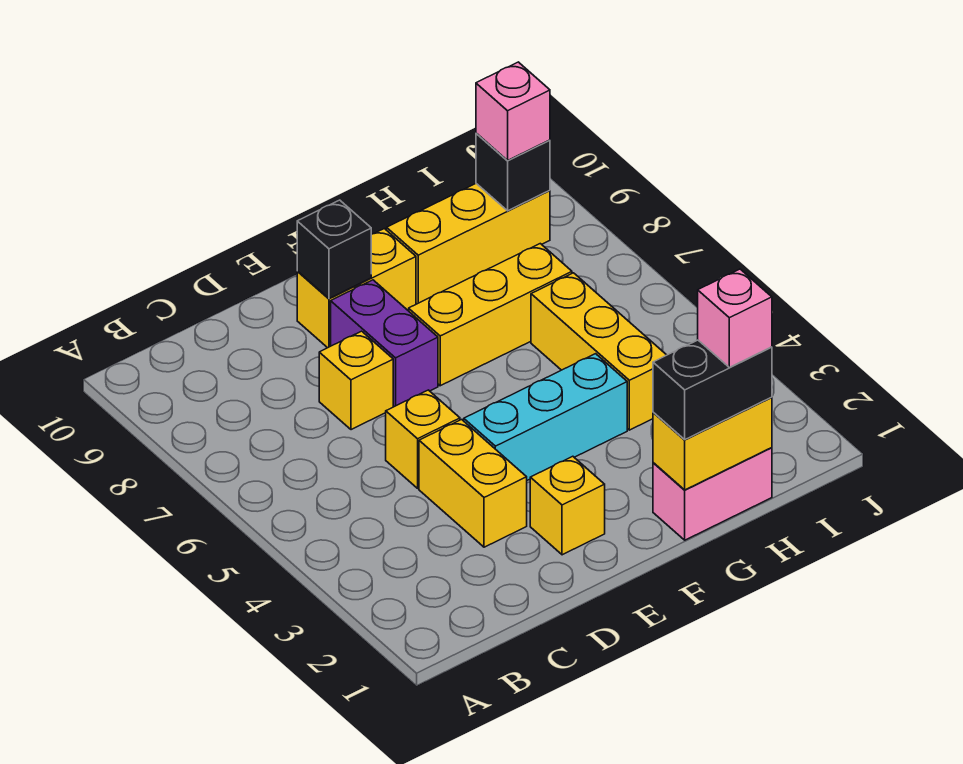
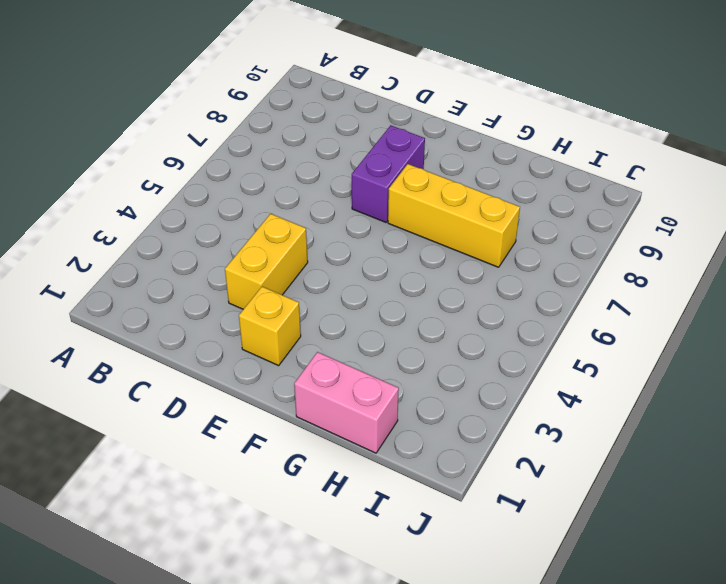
none -> yellow 1x1 brick [386,390,460,488]
none -> yellow 1x1 brick [319,331,393,430]
none -> cyan 1x3 brick [464,354,627,480]

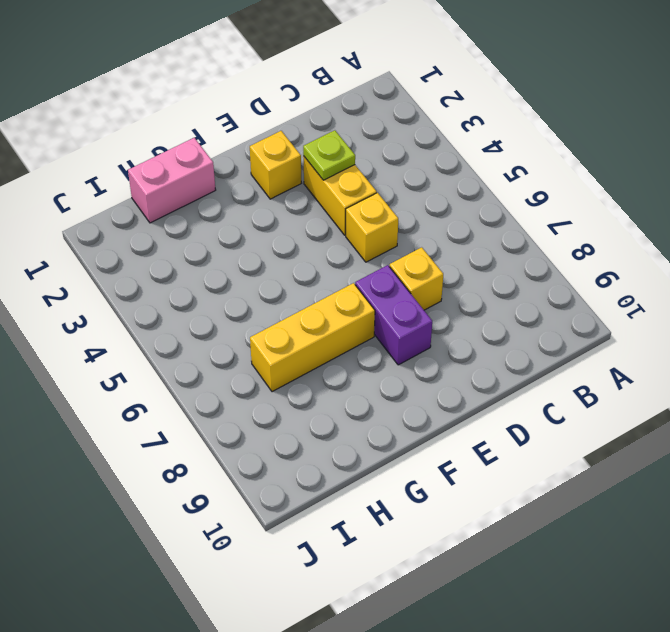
lime 1x1 plate [303,130,355,180] -> none
none -> cyan 1x3 brick [464,354,627,480]
none -> yellow 1x2 brick [297,229,416,348]
none -> yellow 1x3 brick [387,184,550,304]

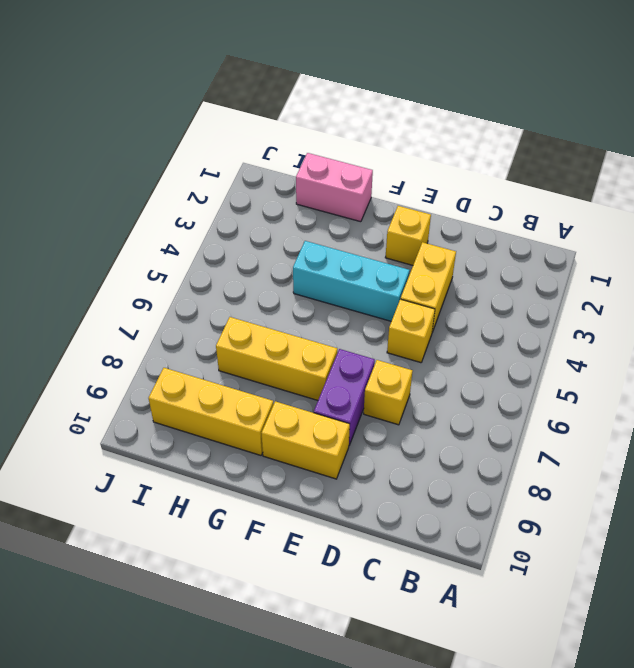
none -> yellow 1x3 brick [531,273,666,430]
none -> black 1x1 brick [297,200,371,298]
none -> yellow 1x2 brick [653,397,772,490]

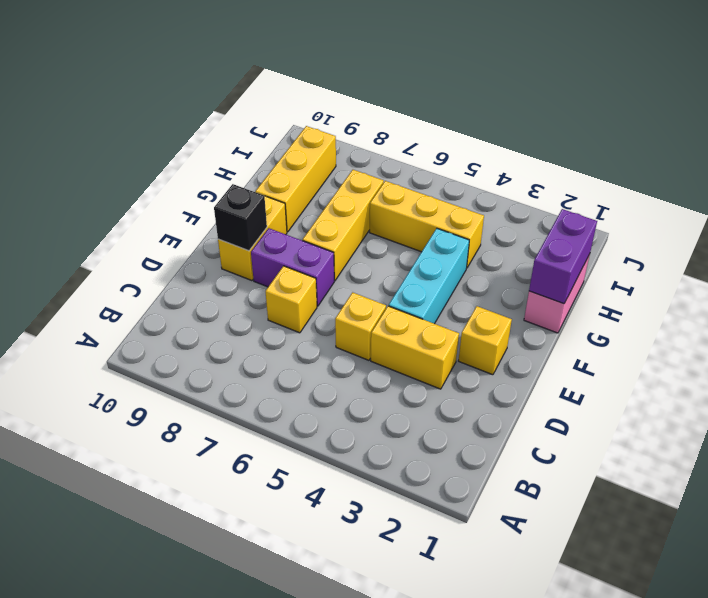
purple 1x2 brick [529,209,597,304] -> yellow 1x2 brick [653,397,772,490]
none -> black 1x1 brick [476,133,550,211]
none -> black 1x2 brick [653,340,772,439]
none -> pink 1x1 brick [476,62,550,160]

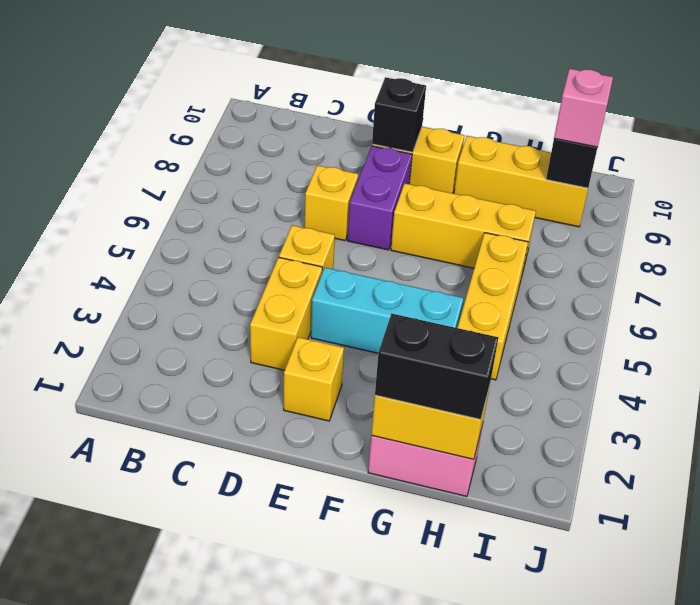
none -> pink 1x1 brick [698,269,772,367]

